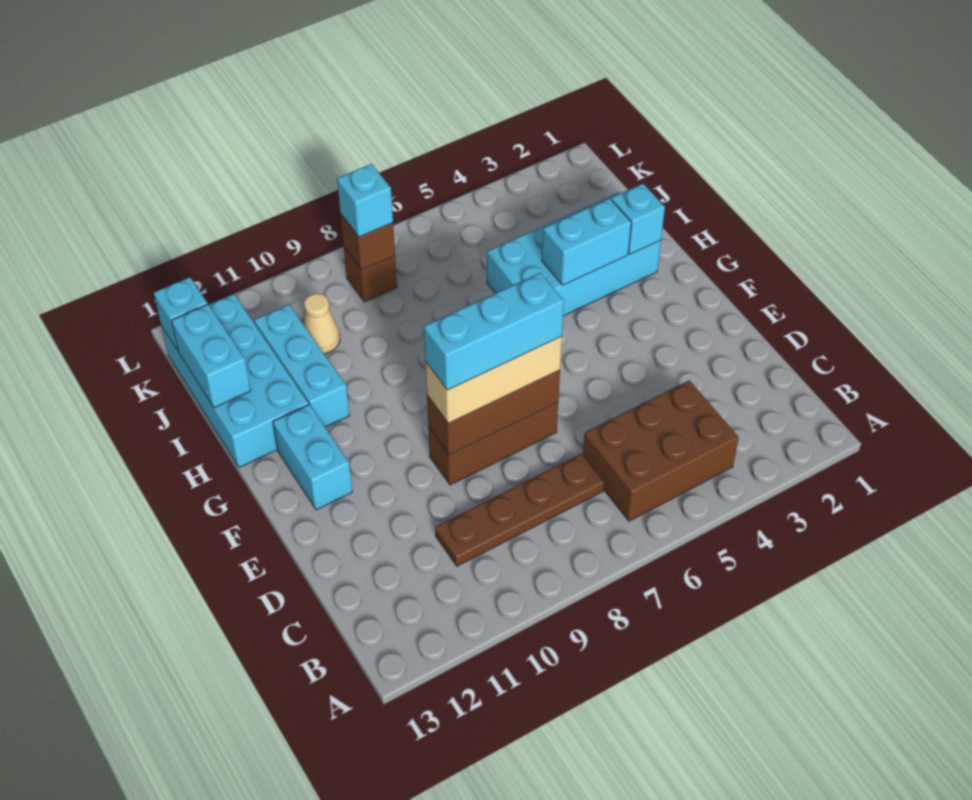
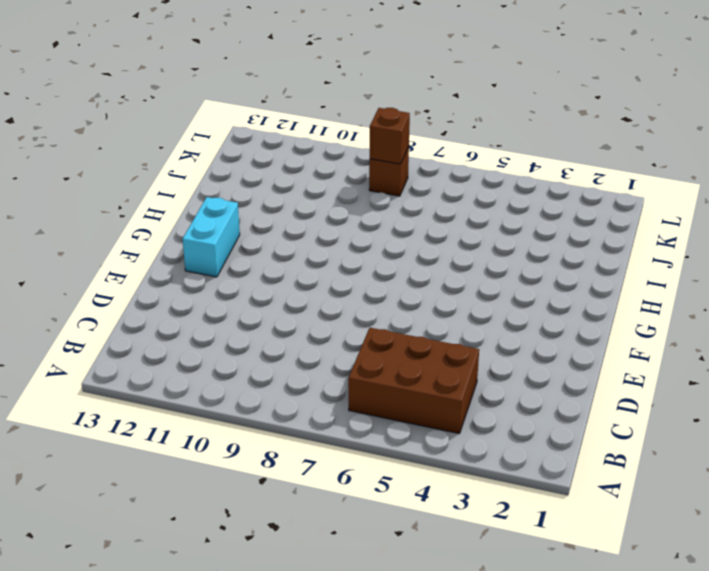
none -> brown 1x4 plate [435,454,604,566]
none -> brown 1x3 brick [428,403,558,485]
none -> cyan 2x4 brick [487,193,661,316]

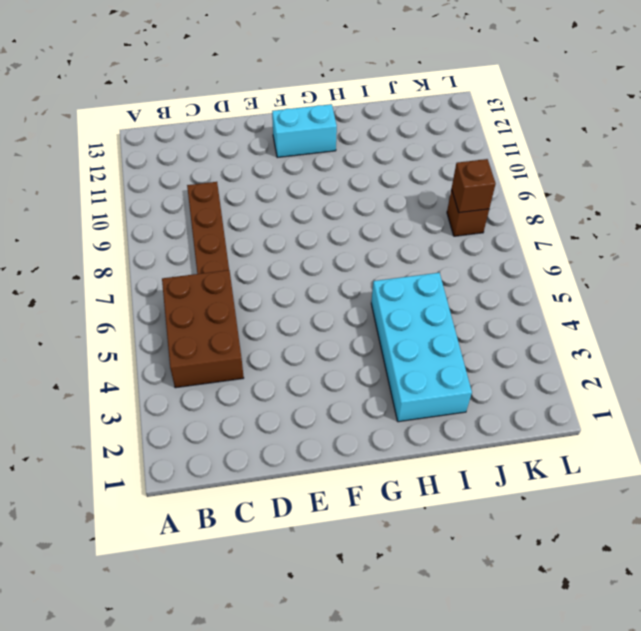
none -> brown 1x3 brick [428,403,558,485]
none -> cyan 1x3 brick [254,305,349,427]
none -> cyan 2x4 brick [162,294,309,468]

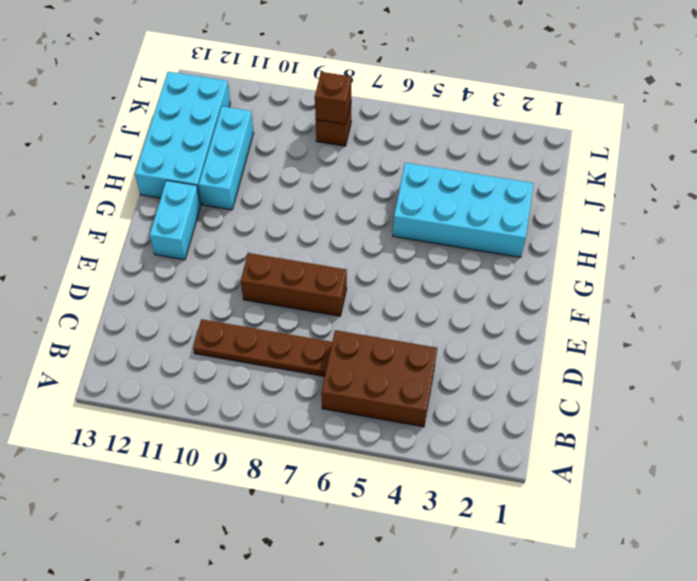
none -> tan 1x1 cone [303,294,340,354]
none -> brown 1x3 brick [427,370,560,455]
none -> cyan 1x1 brick [611,184,665,254]

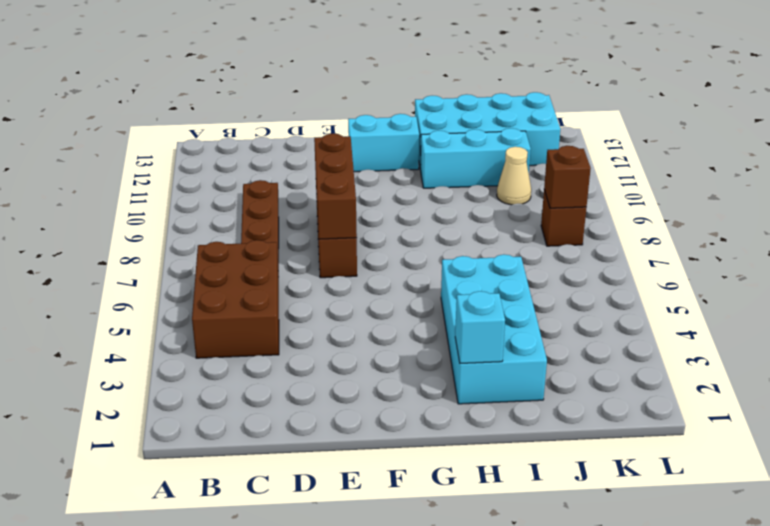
none -> cyan 1x2 brick [542,198,631,285]
none -> cyan 1x2 brick [171,304,251,408]
none -> cyan 1x1 brick [154,277,208,351]

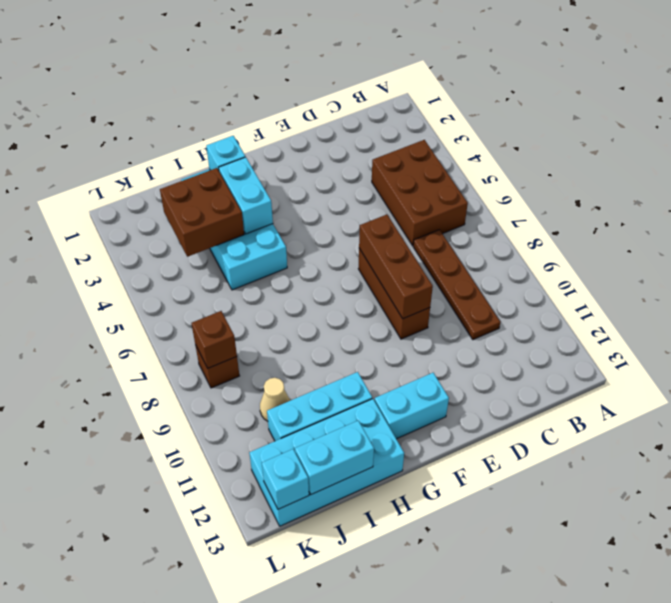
brown 2x2 brick [160,168,244,257] -> none
none -> tan 1x3 brick [425,336,562,423]
none -> cyan 1x1 brick [337,164,393,237]
none -> cyan 1x3 brick [424,273,564,390]

